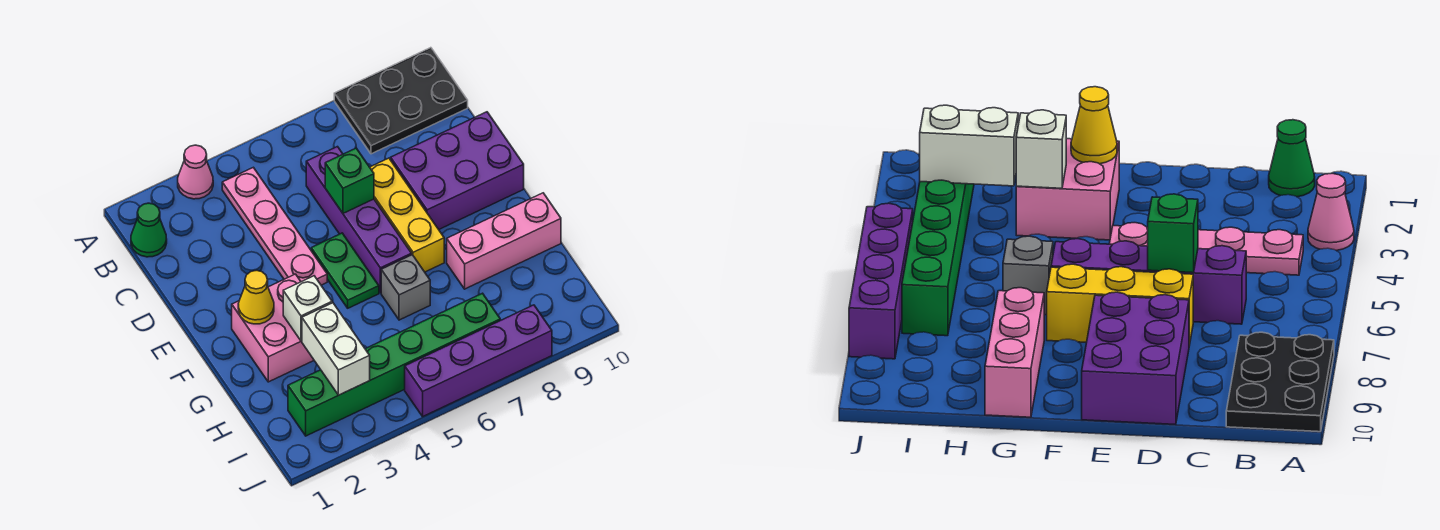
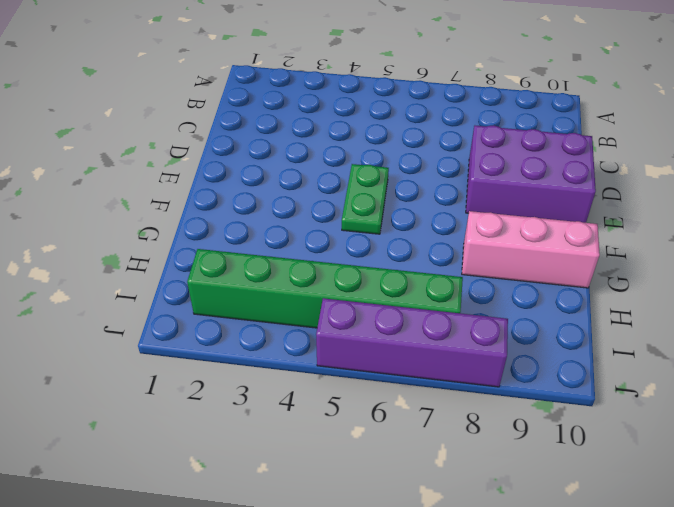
none -> pink 1x1 cone [178,145,213,199]
none -> black 2x3 plate [334,48,468,154]
none -> green 1x1 cone [131,203,167,257]

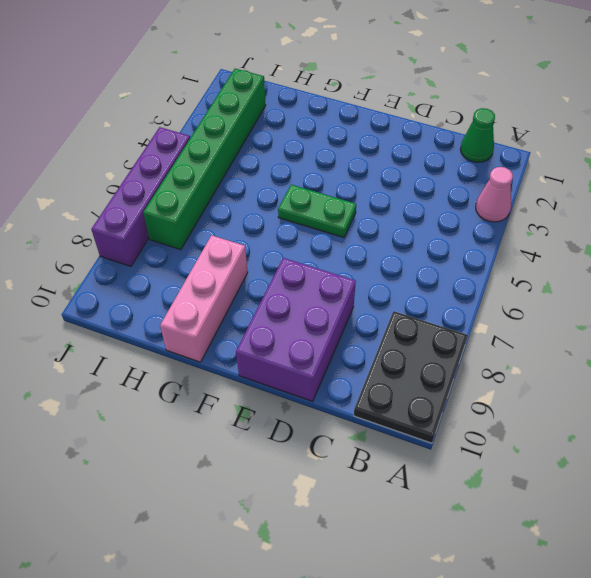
none -> pink 1x4 plate [222,167,327,285]
none -> purple 1x4 brick [306,147,412,293]
none -> yellow 1x3 brick [370,158,444,272]

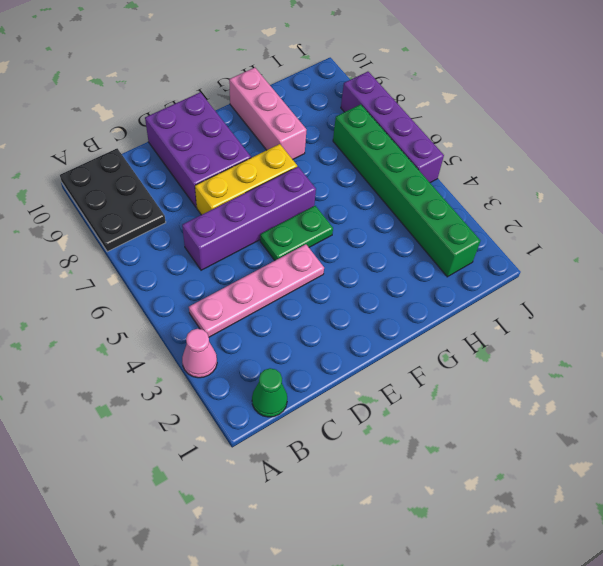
none -> pink 2x2 brick [232,274,314,382]
none -> grey 1x1 brick [381,255,430,320]
none -> green 1x1 brick [325,148,374,213]

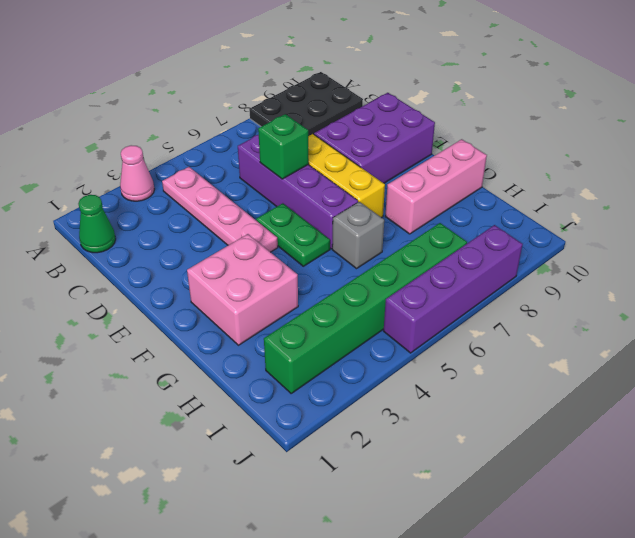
none -> yellow 1x1 cone [238,270,274,324]
none -> white 1x1 brick [283,276,332,341]
none -> white 1x2 brick [302,303,370,395]

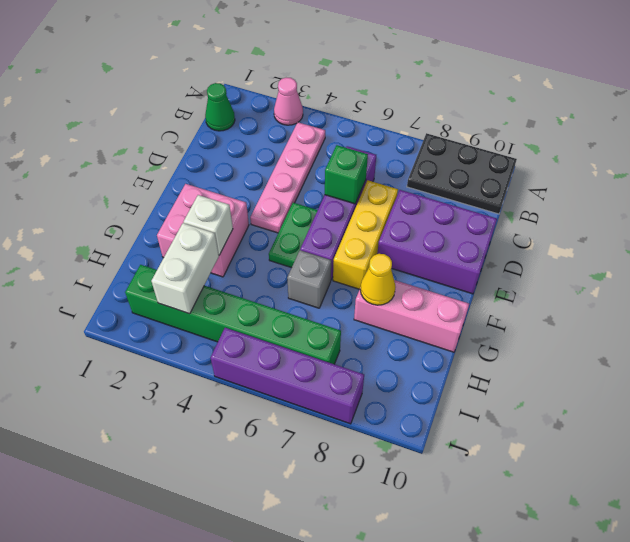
yellow 1x1 cone [360,254,396,305] -> yellow 1x1 cone moved to [238,270,274,324]

